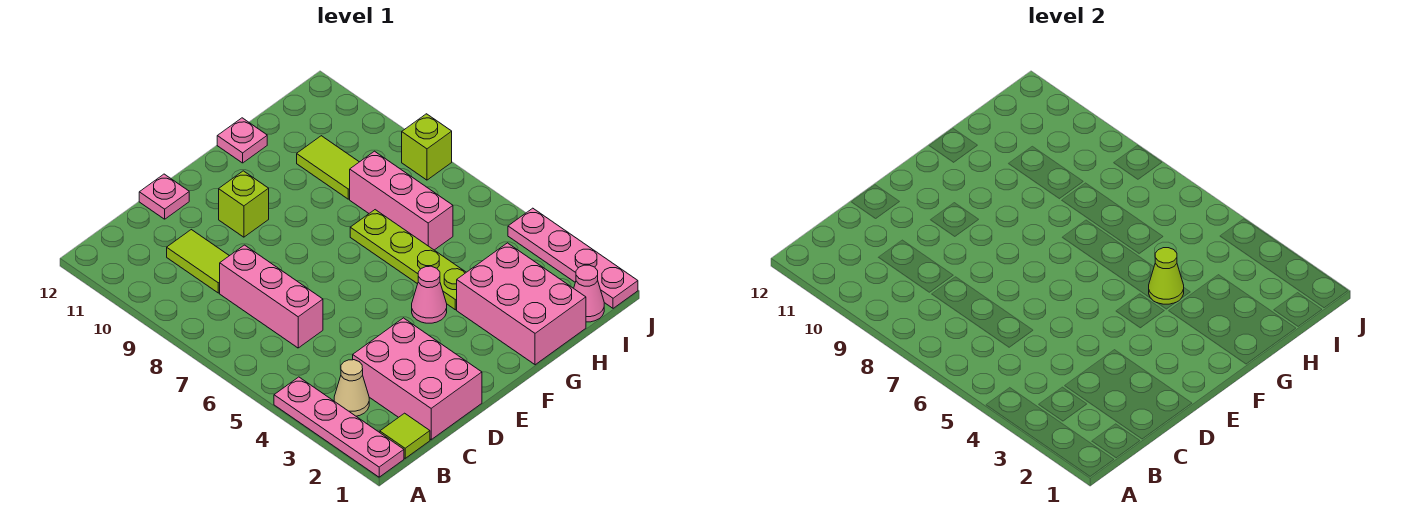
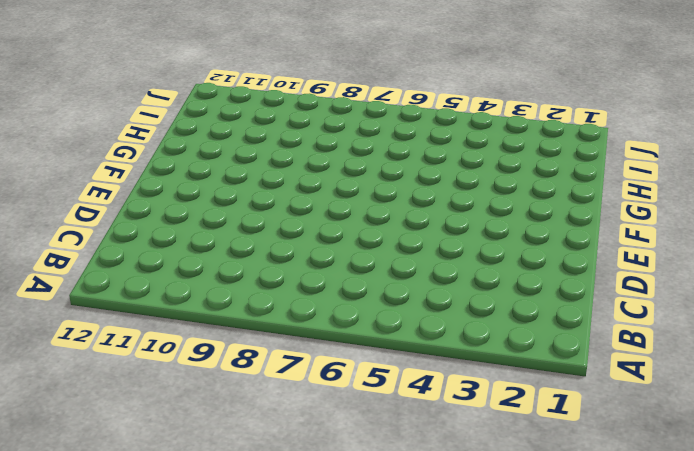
none -> pink 1x4 plate [274,377,404,477]
none -> lime 1x1 tile [380,413,430,458]
none -> tan 1x1 cone [334,360,369,416]

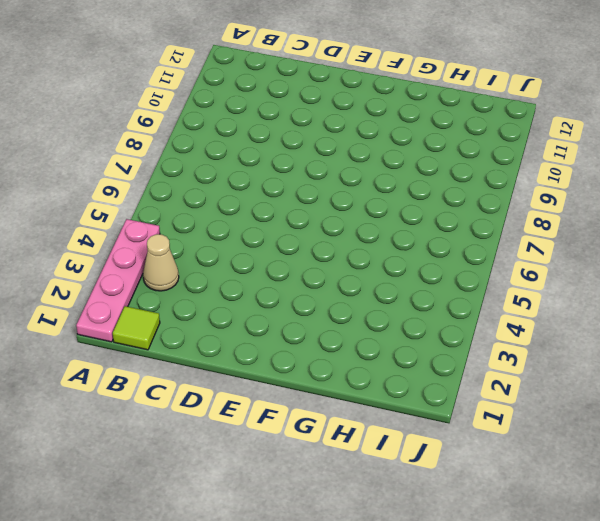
none -> pink 2x3 brick [353,318,482,440]
none -> pink 1x3 brick [220,245,323,348]
none -> lime 1x2 tile [167,230,229,293]

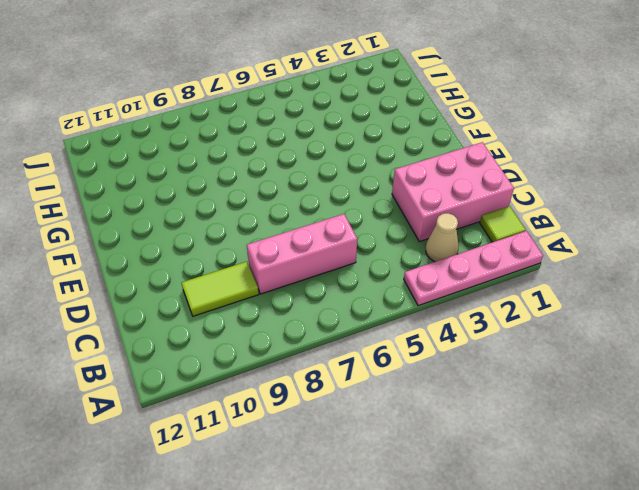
none -> pink 1x1 plate [139,174,189,219]
none -> lime 1x1 brick [219,171,269,237]
none -> pink 1x1 cone [412,266,447,323]

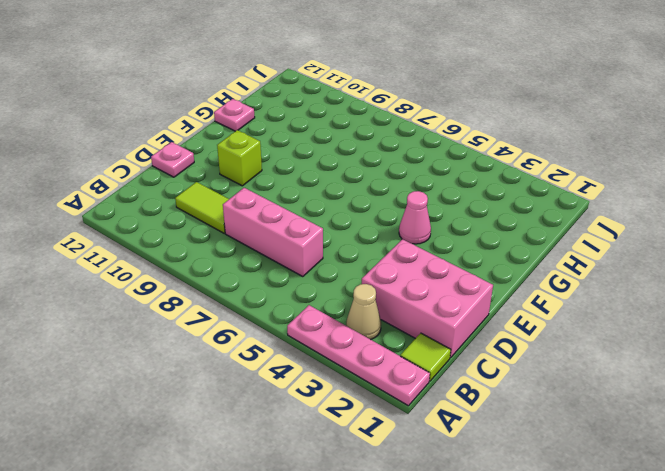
none -> pink 2x3 brick [457,243,586,365]
none -> lime 1x4 plate [350,210,466,310]
none -> pink 1x3 brick [350,151,453,250]

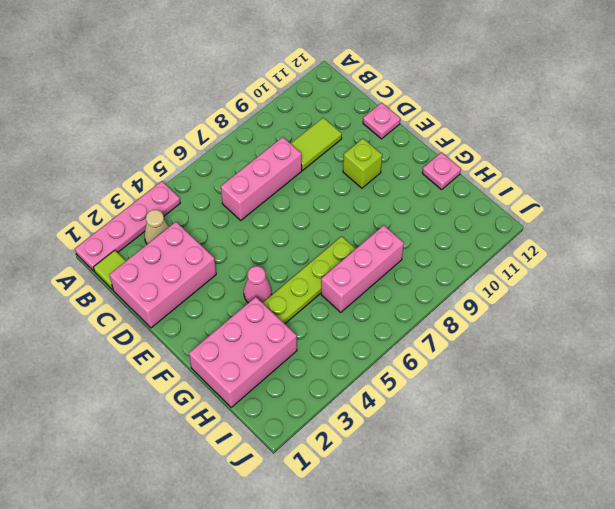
none -> lime 1x2 tile [297,136,359,199]
none -> pink 1x1 cone [574,265,604,322]
none -> pink 1x4 plate [508,208,638,308]

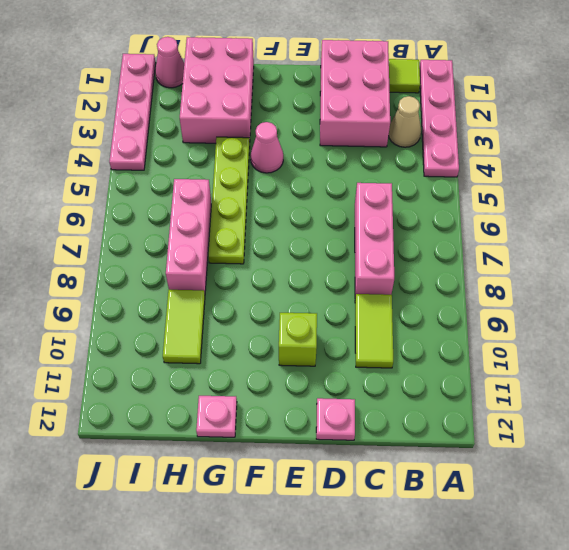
none -> lime 1x1 brick [402,114,452,180]
none -> lime 1x1 cone [1149,248,1184,304]

